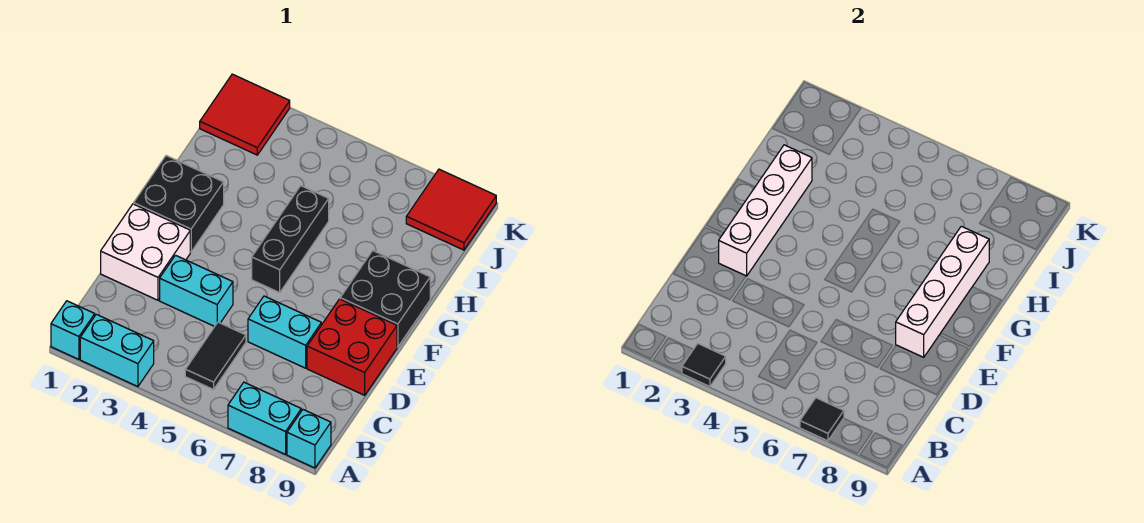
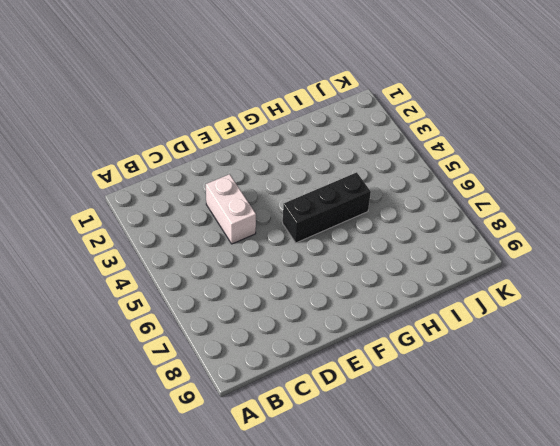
white 1x2 brick [206,174,256,244] -> cyan 1x2 brick [160,255,233,326]
none -> cyan 1x1 brick [51,301,95,359]
none -> cyan 1x2 brick [80,314,154,387]
none -> cyan 1x2 brick [228,382,301,454]

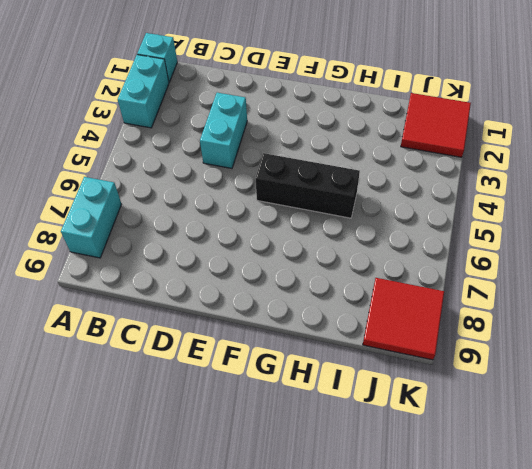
none -> cyan 1x1 brick [287,410,331,468]
none -> black 1x2 tile [185,322,246,390]
none -> white 2x2 brick [101,204,190,300]

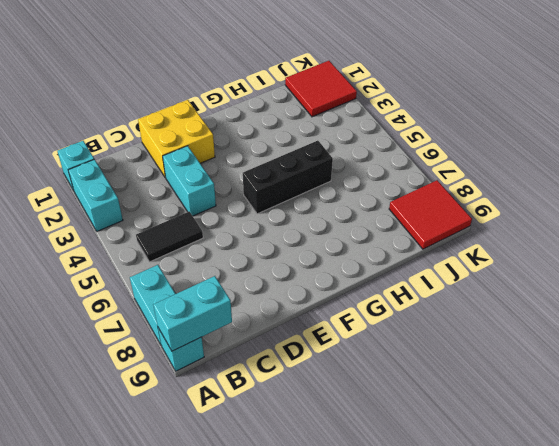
cyan 1x2 brick [153,276,232,351] -> cyan 1x2 brick turned to [248,296,321,368]
yellow 2x2 brick [138,100,215,178] -> white 2x2 brick [101,204,190,300]
none -> red 2x2 brick [307,299,397,395]
none -> black 2x2 brick [134,156,224,252]
none -> black 2x2 brick [340,251,430,347]

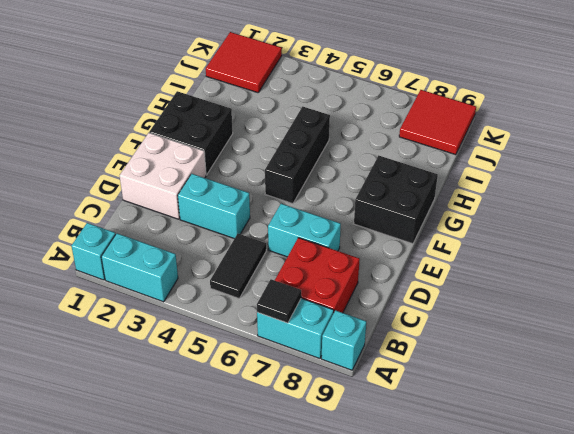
red 2x2 brick [275,238,360,313] -> red 2x2 brick moved to [307,299,397,395]
none -> black 1x1 tile [682,344,726,387]
none -> white 1x4 brick [719,145,812,276]
none -> white 1x4 brick [896,226,989,357]

